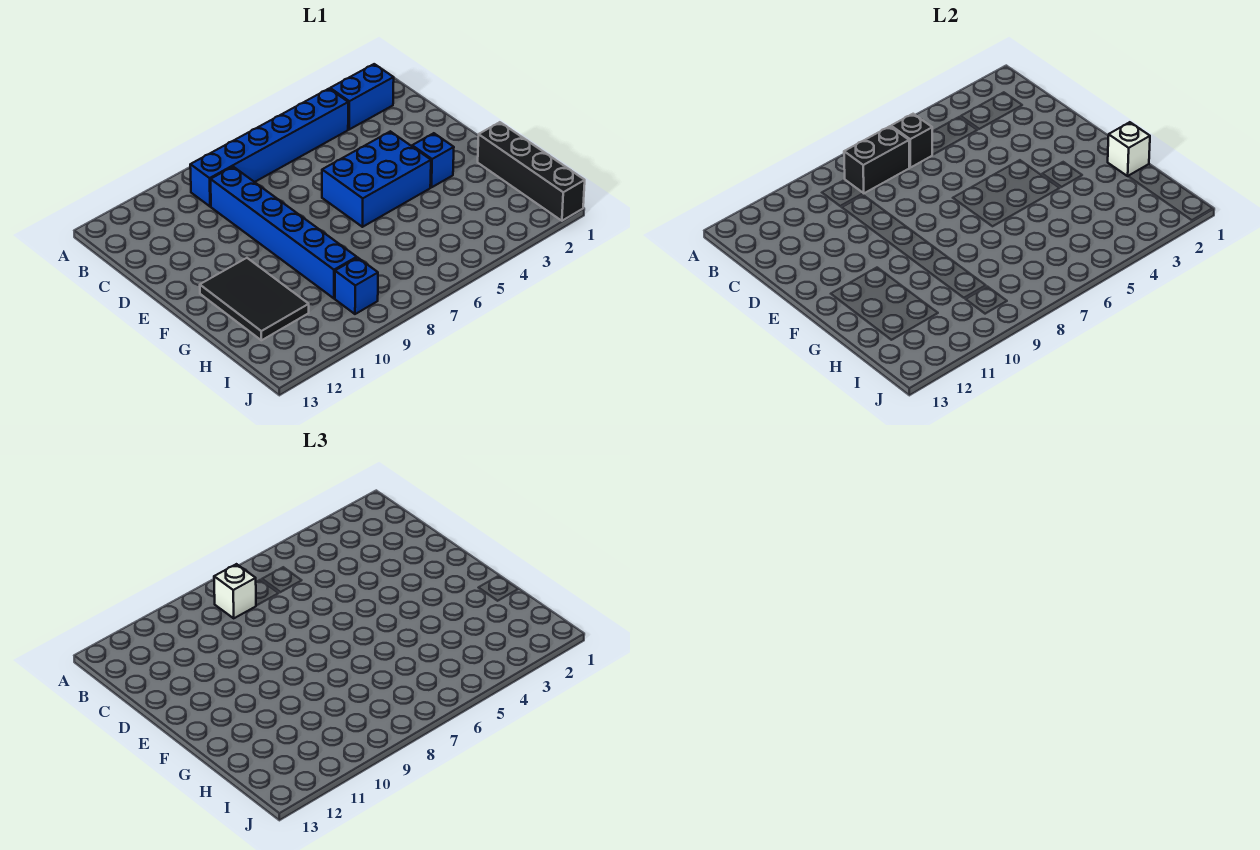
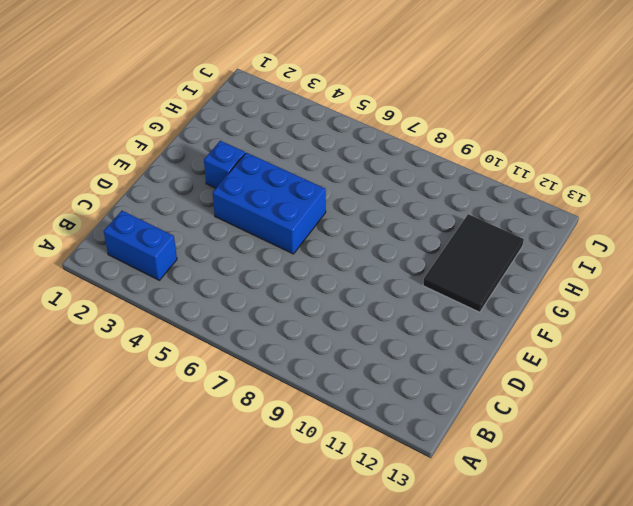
none -> blue 1x6 brick [190,89,348,207]
none -> blue 1x6 brick [211,167,357,298]
none -> black 1x4 brick [478,122,585,221]

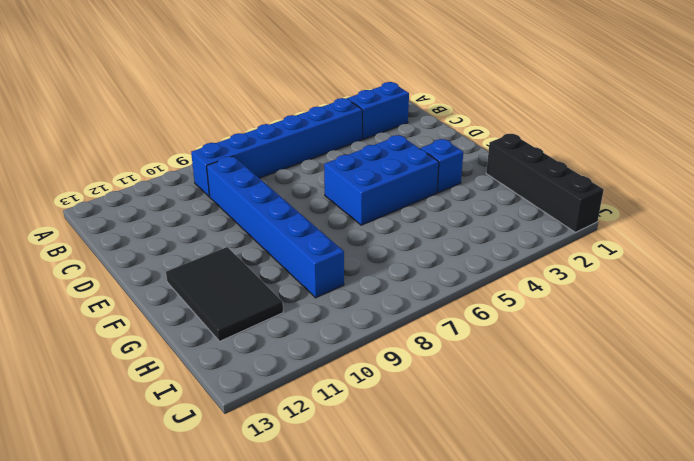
none -> blue 1x1 brick [335,258,378,314]
none -> black 1x1 brick [891,114,932,168]
none -> black 1x2 brick [844,126,909,193]

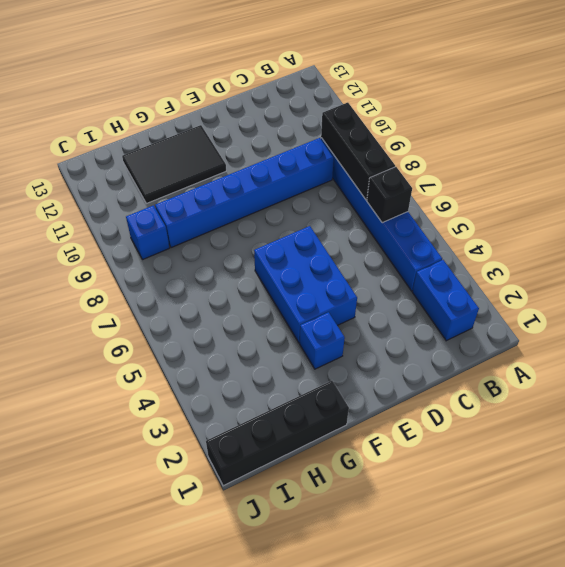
black 1x3 brick [321,103,395,200] -> black 1x2 brick [844,126,909,193]
none -> white 1x1 brick [1108,122,1150,176]
none -> white 1x1 brick [214,564,256,618]

